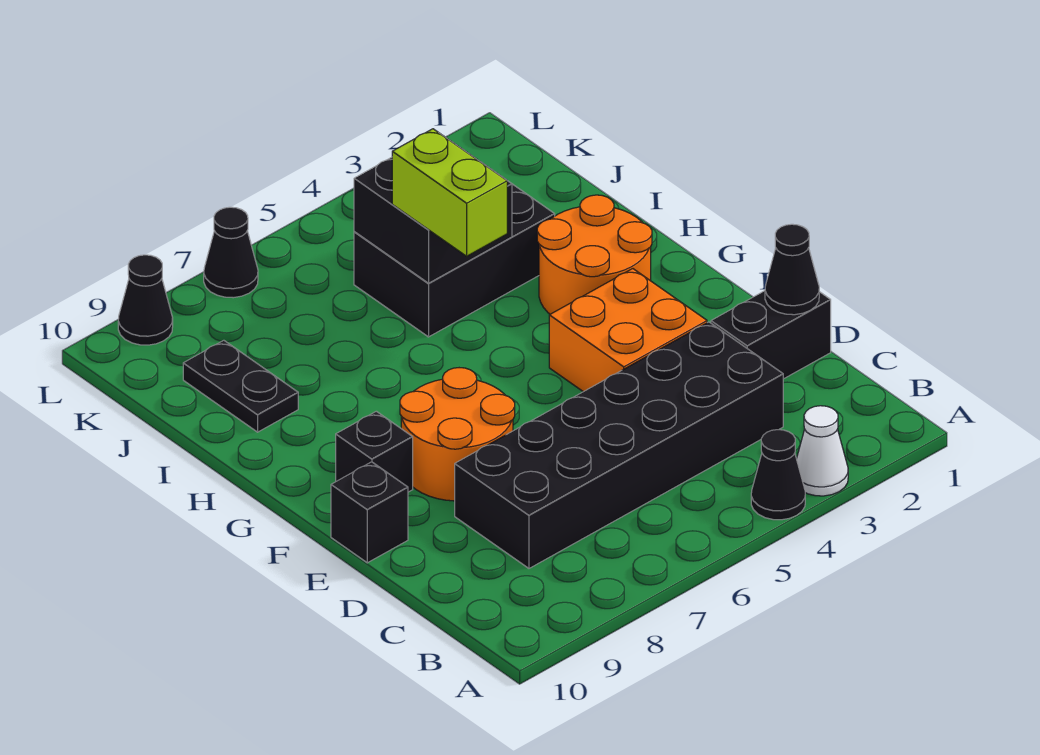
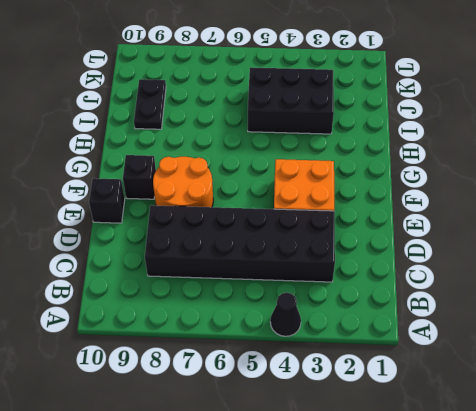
none -> white 1x1 cone [796,406,848,496]
none -> black 1x2 brick [711,291,831,379]
none -> orange 2x2 round brick [537,195,652,314]

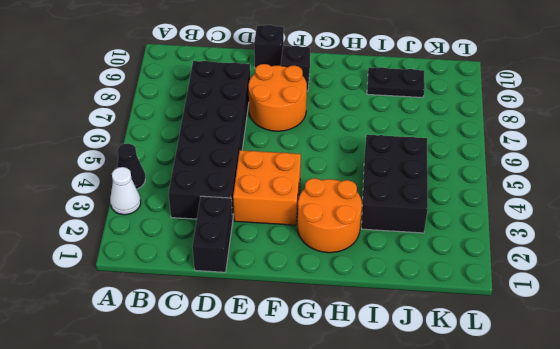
none -> black 1x1 cone [204,207,258,298]
none -> black 1x1 cone [118,255,173,345]
none -> black 1x1 cone [765,224,819,315]

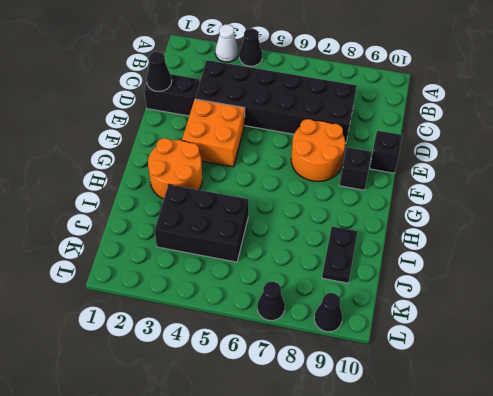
none -> black 2x2 brick [354,157,512,283]
none -> lime 1x2 brick [392,129,507,256]

